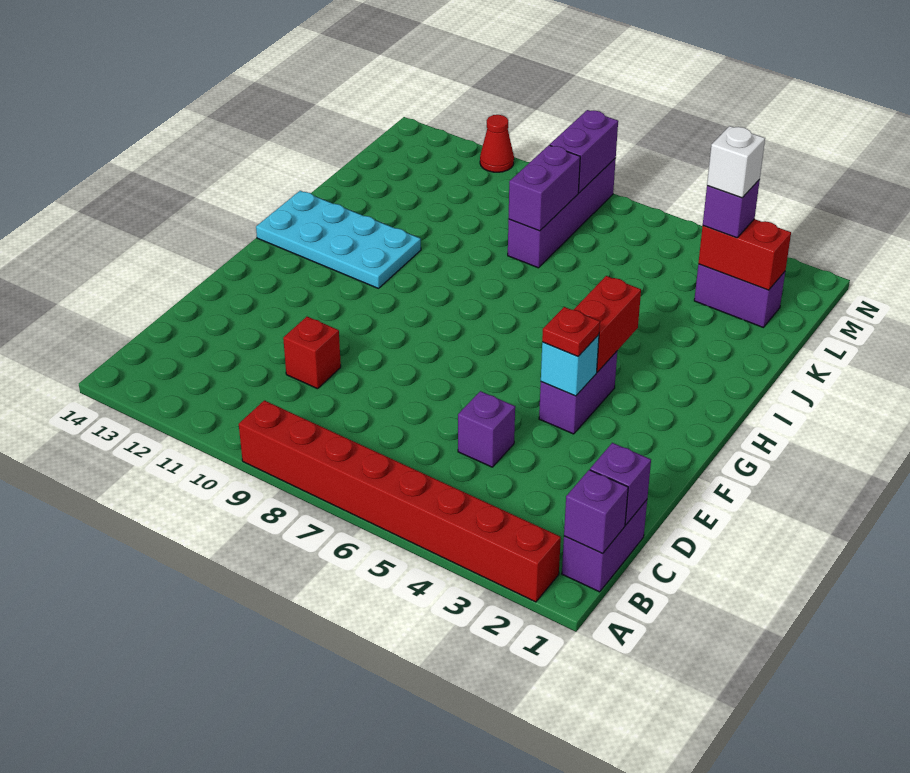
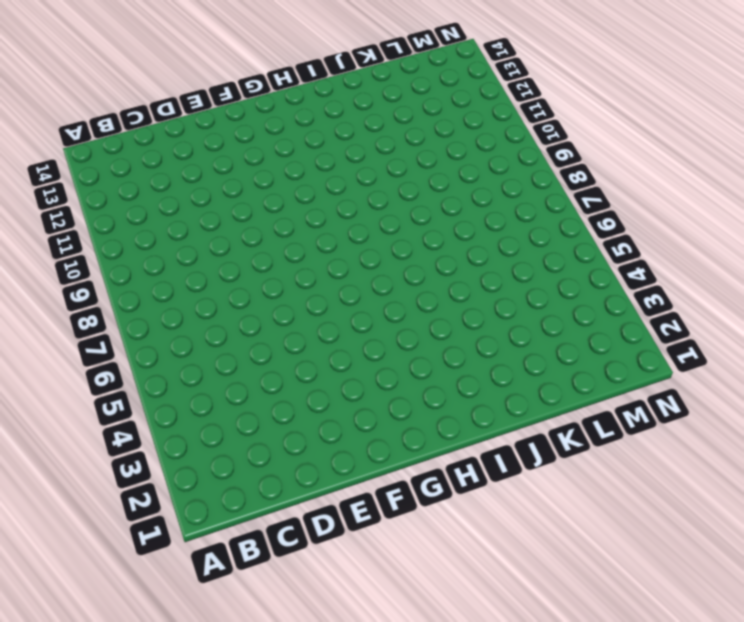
none -> red 1x8 brick [239,400,561,602]
none -> purple 1x2 brick [562,500,647,592]
none -> purple 1x1 brick [458,391,515,467]

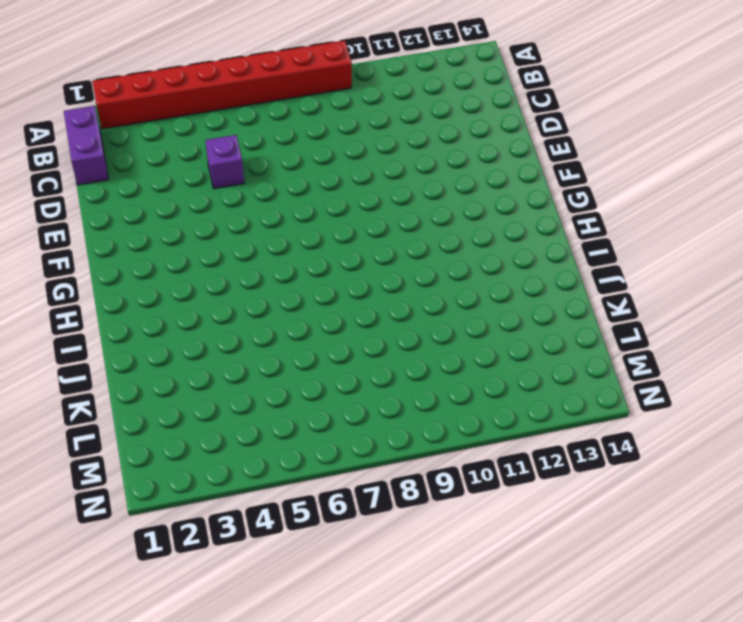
none -> red 1x1 brick [283,317,341,389]
none -> purple 1x2 brick [539,351,617,434]
none -> cyan 2x4 plate [256,191,421,288]

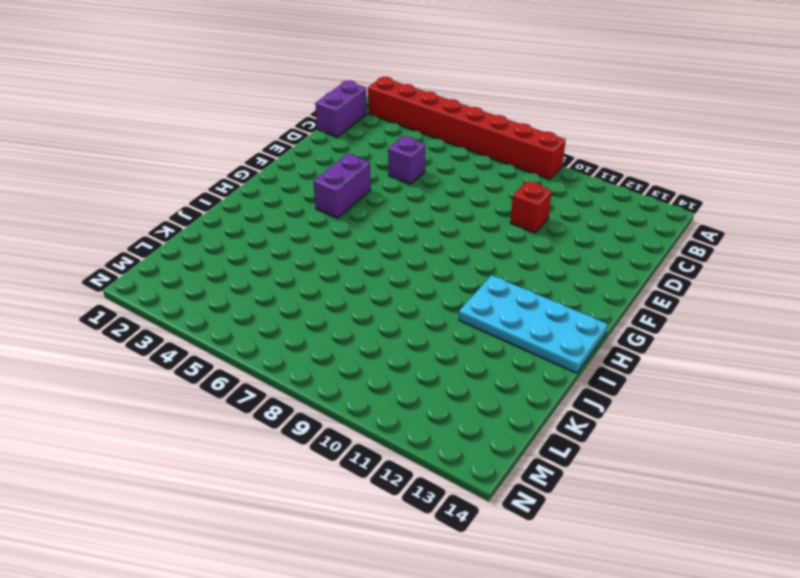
none -> purple 1x4 brick [508,158,616,268]
none -> purple 1x2 brick [694,264,785,327]
none -> red 1x1 cone [480,115,514,172]

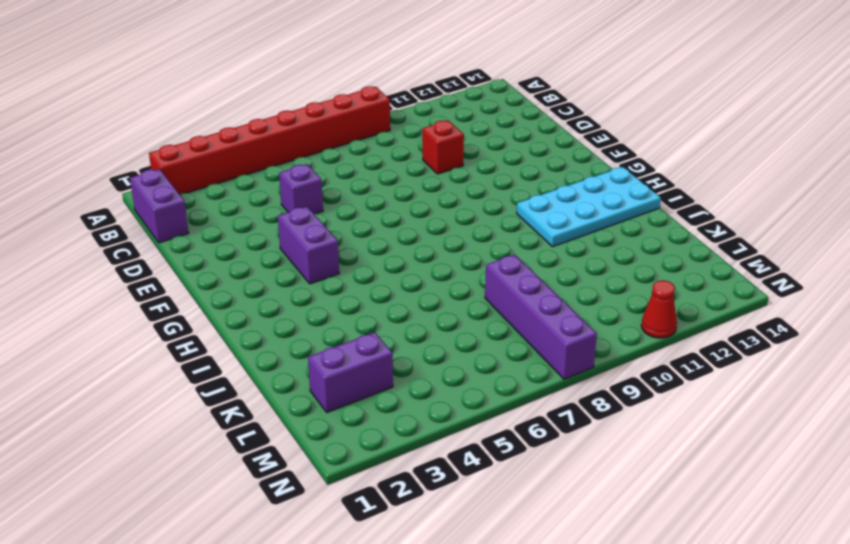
none -> purple 1x1 brick [564,470,628,553]
none -> purple 1x1 brick [590,443,651,525]
none -> cyan 1x1 brick [541,335,599,396]

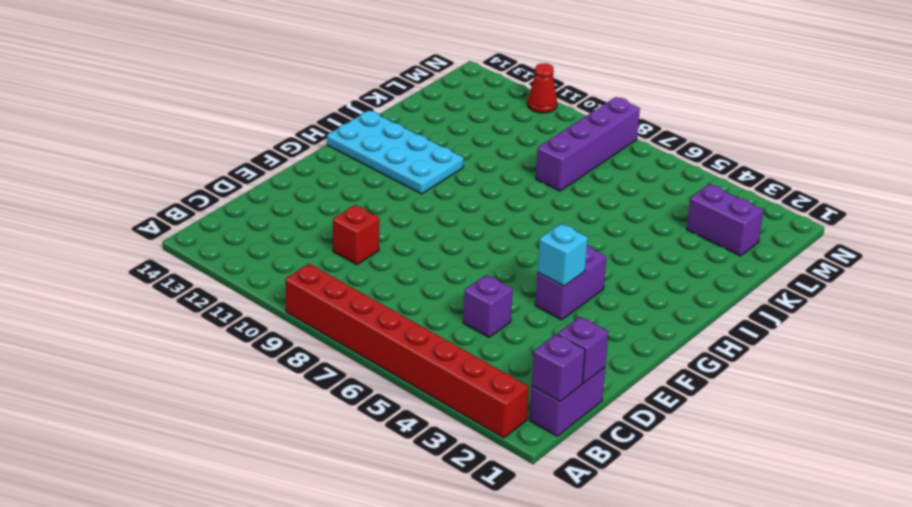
none -> red 1x2 brick [574,276,641,372]
none -> purple 1x2 brick [509,145,580,231]
none -> red 1x2 brick [698,219,791,290]

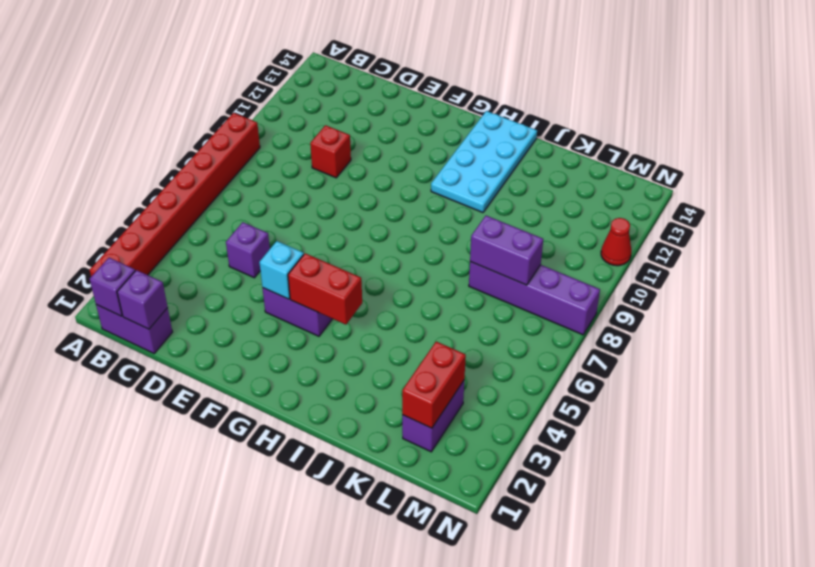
none -> purple 1x2 brick [550,110,618,193]
none -> red 1x1 plate [542,307,600,357]
none -> purple 1x1 brick [703,180,760,238]

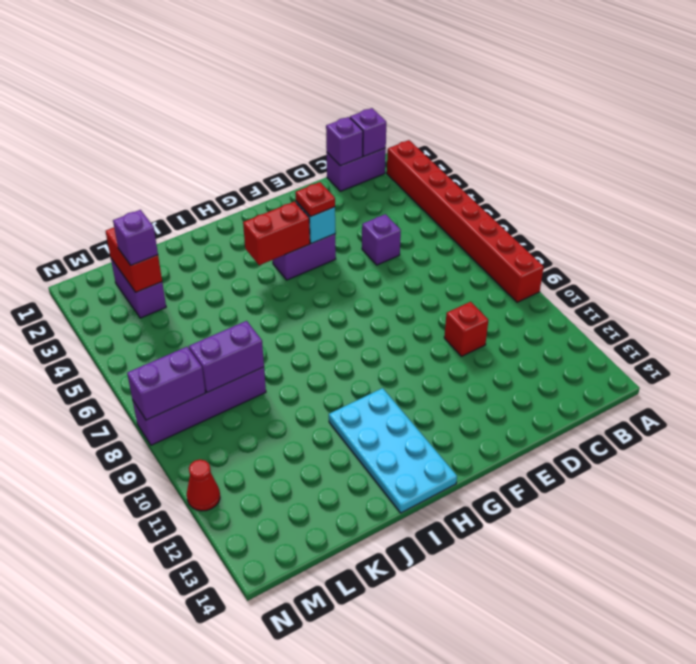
none -> white 1x1 brick [707,126,765,198]

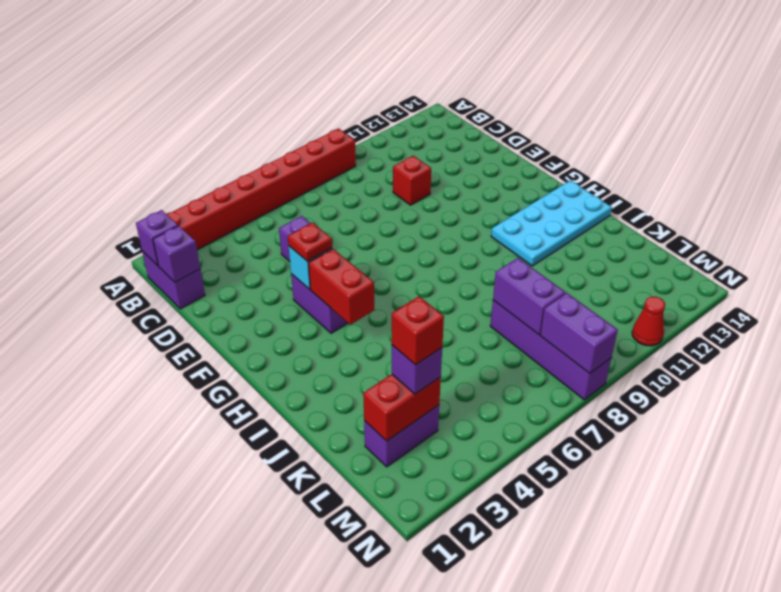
red 1x1 brick [392,296,444,365] -> white 1x1 brick [707,126,765,198]

